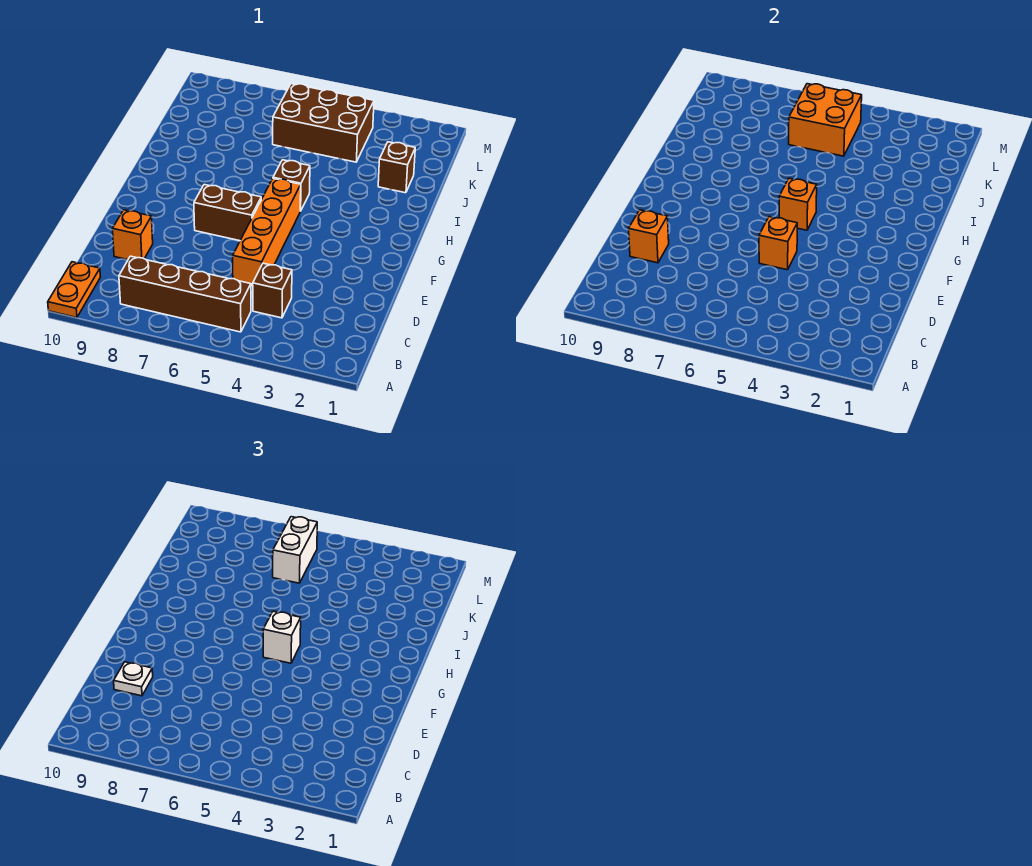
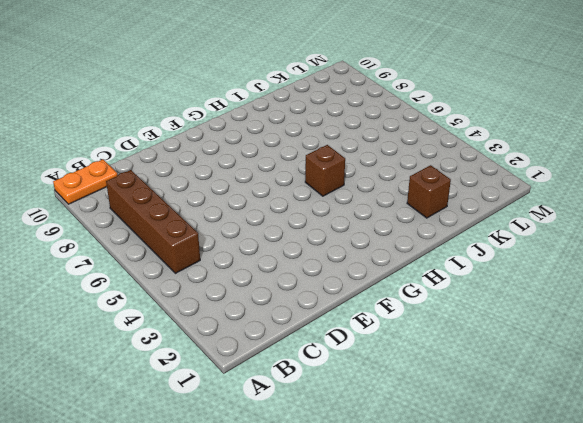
none -> brown 1x1 brick [253,263,292,318]
none -> orange 1x4 brick [233,178,301,288]
none -> orange 1x1 brick [113,210,153,260]

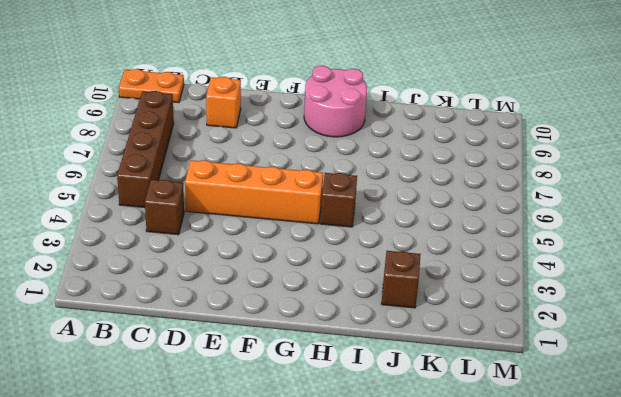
pink 2x2 round brick [304,66,367,137] -> none
none -> brown 1x2 brick [194,185,261,241]
none -> brown 2x3 brick [273,84,374,162]
none -> orange 1x1 brick [629,210,669,263]

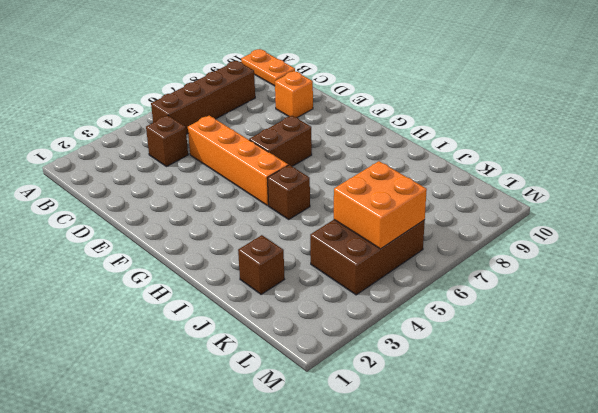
none -> orange 1x1 brick [629,210,669,263]
none -> orange 1x1 brick [759,217,797,270]
none -> orange 1x1 brick [779,178,817,230]

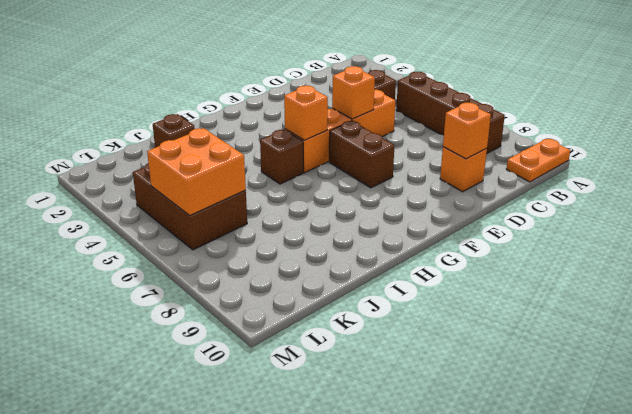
none -> white 1x1 plate [114,662,153,696]
none -> white 1x1 brick [263,611,301,663]
none -> white 1x2 brick [273,517,317,583]

